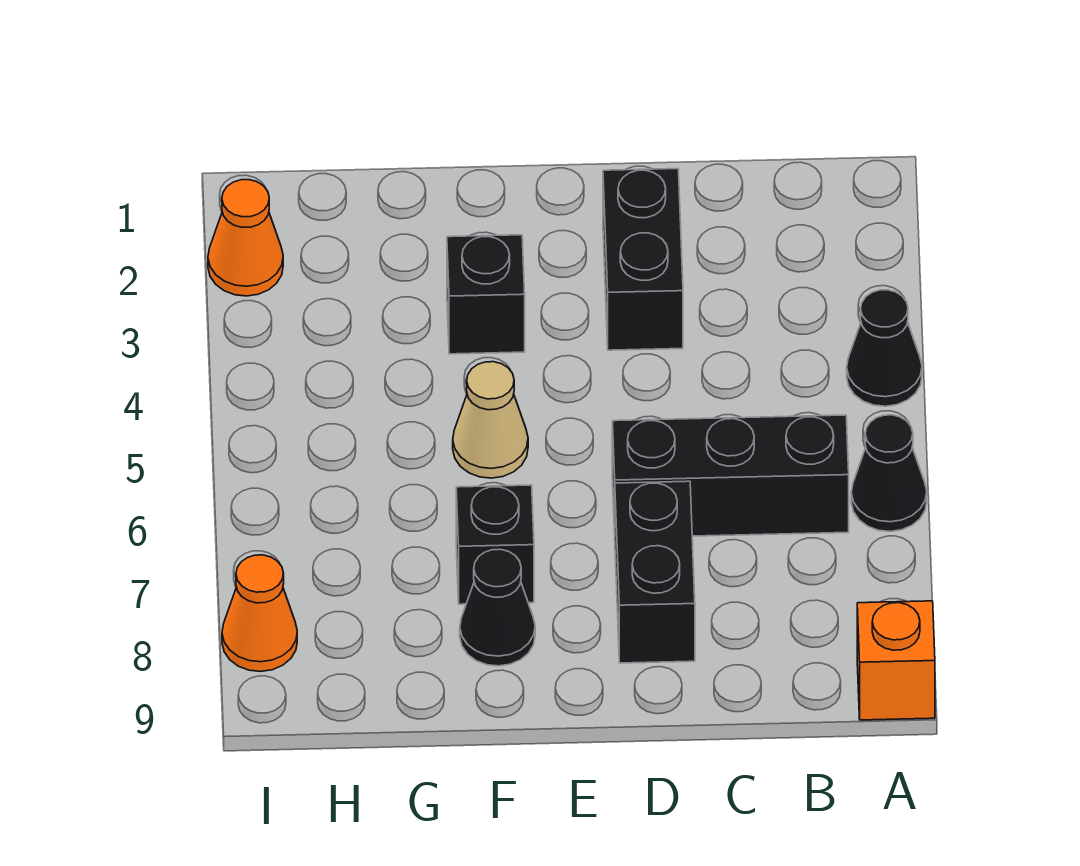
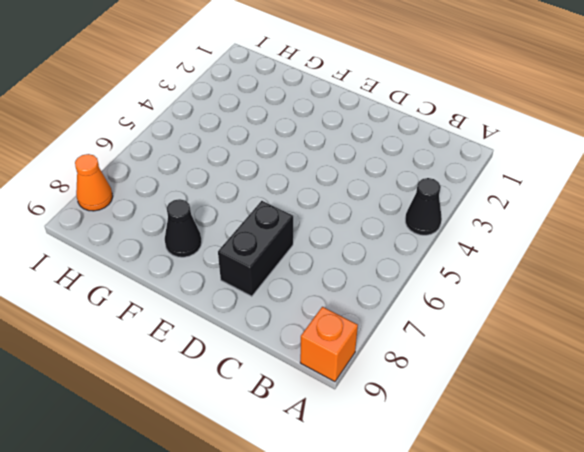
none -> black 1x1 cone [851,415,927,531]
none -> black 1x3 brick [612,415,849,536]
none -> black 1x2 brick [603,169,683,350]

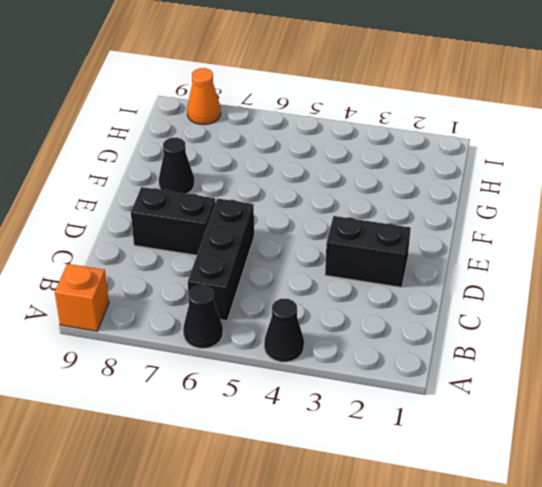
none -> black 1x1 brick [447,235,525,354]
none -> tan 1x1 cone [453,362,528,478]
none -> black 1x1 brick [456,485,534,604]

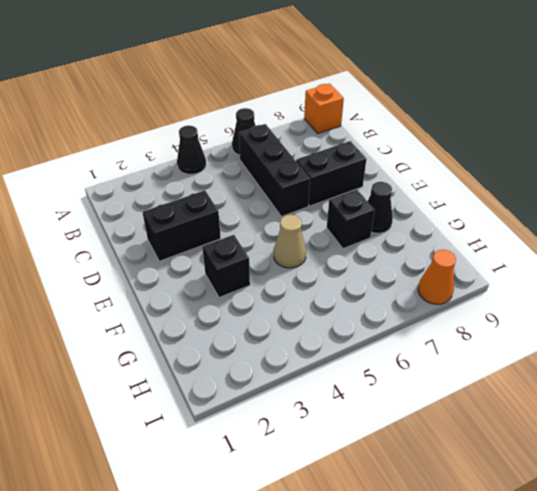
none -> orange 1x1 cone [208,180,283,296]

